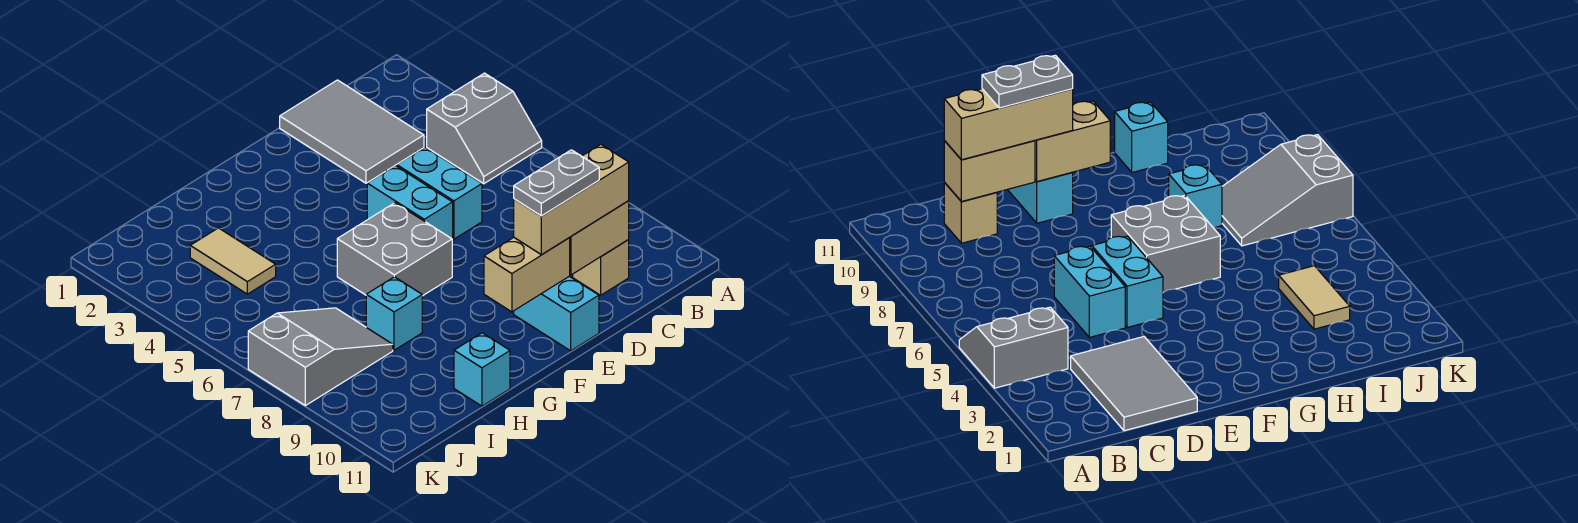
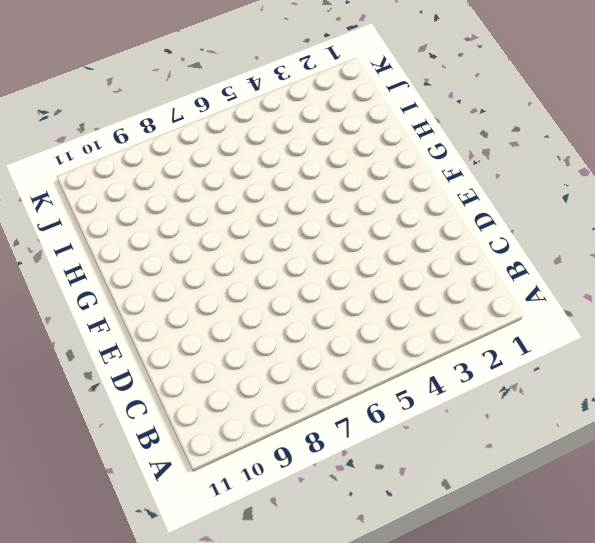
none -> grey 2x2 slope [427,73,542,184]
none -> grey 2x3 tile [280,80,424,183]
none -> tan 1x1 brick [573,240,629,295]

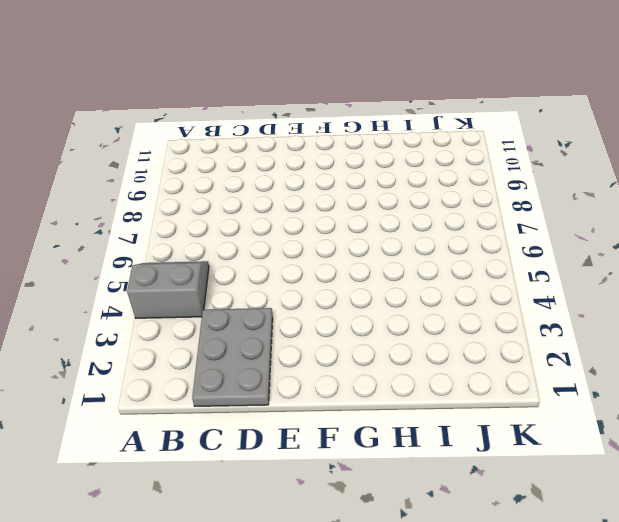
grey 2x3 plate [192,308,273,406] -> grey 2x3 tile [280,80,424,183]
none -> tan 1x1 brick [573,240,629,295]
none -> cyan 1x2 brick [397,147,482,239]
none -> cyan 1x2 brick [367,166,453,240]

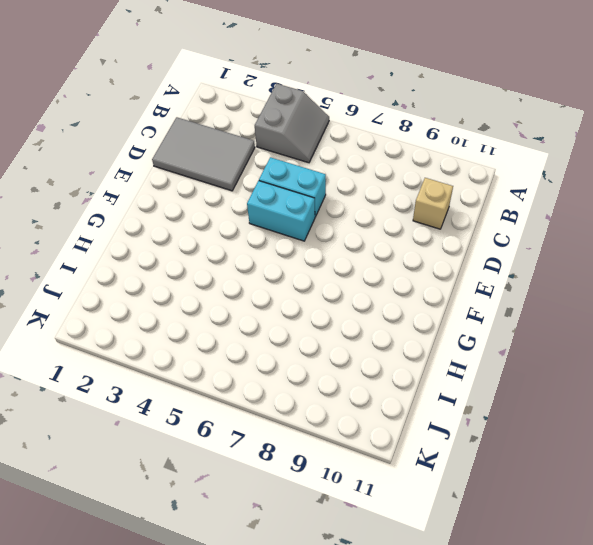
none -> cyan 1x2 brick [514,276,599,351]
none -> grey 2x2 brick [337,203,452,296]
none -> cyan 1x1 brick [366,277,422,350]

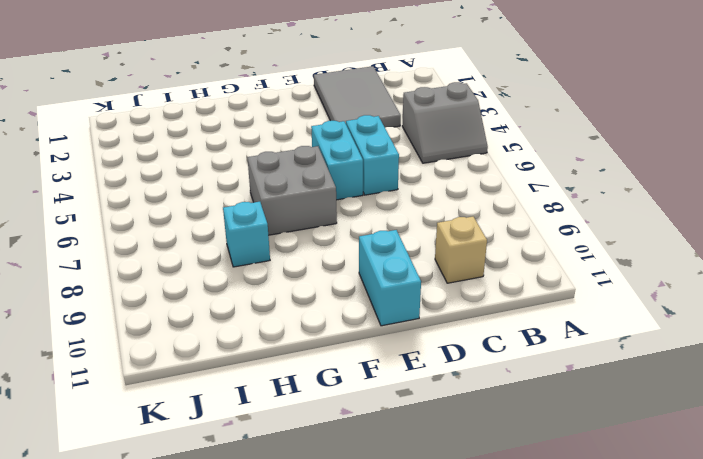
none -> cyan 1x1 brick [454,333,510,406]
none -> tan 1x2 tile [190,228,276,294]
none -> grey 2x3 slope [248,308,393,406]

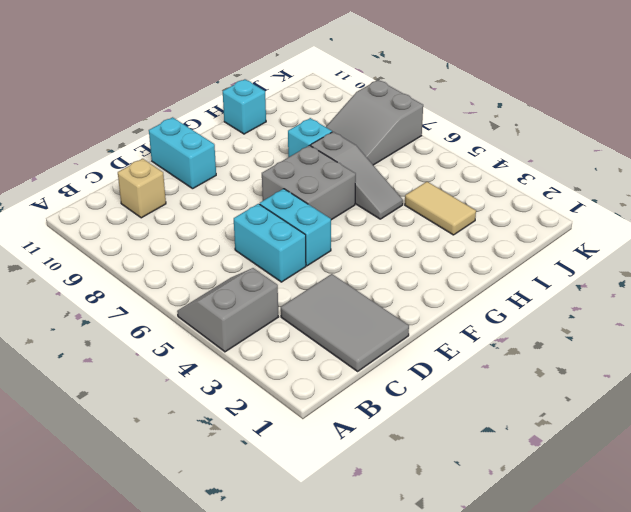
grey 1x3 slope [311,132,403,219] -> none
none -> tan 1x2 brick [569,201,629,275]
none -> tan 1x2 brick [484,238,570,312]
none -> tan 1x3 brick [514,145,629,255]

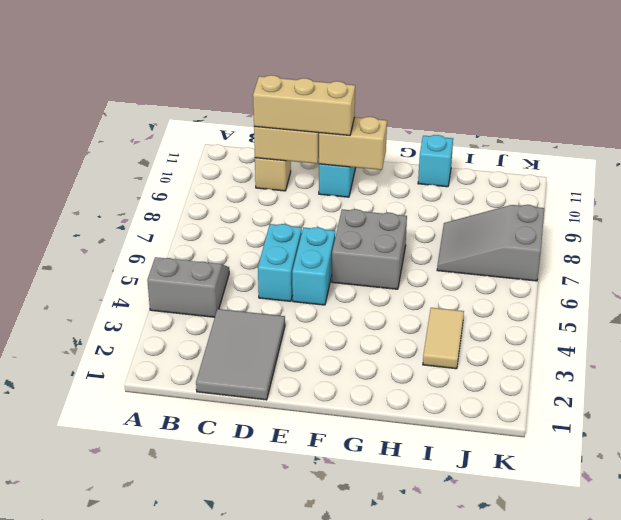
none -> cyan 1x1 brick [366,277,422,350]
none -> grey 1x2 plate [514,150,599,216]

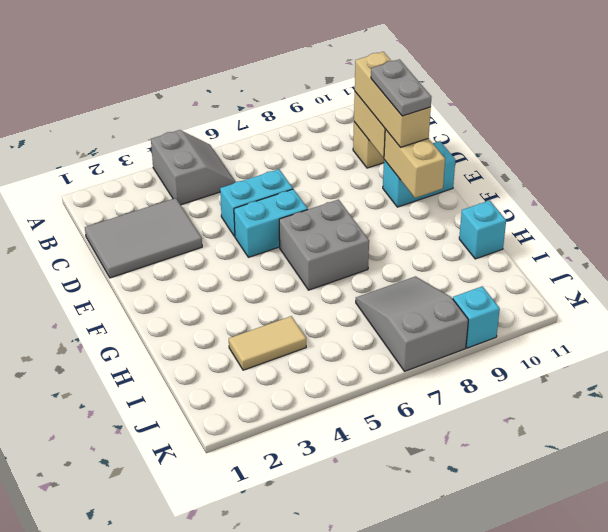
cyan 1x1 brick [453,286,500,348] -> cyan 1x1 brick moved to [366,277,422,350]

